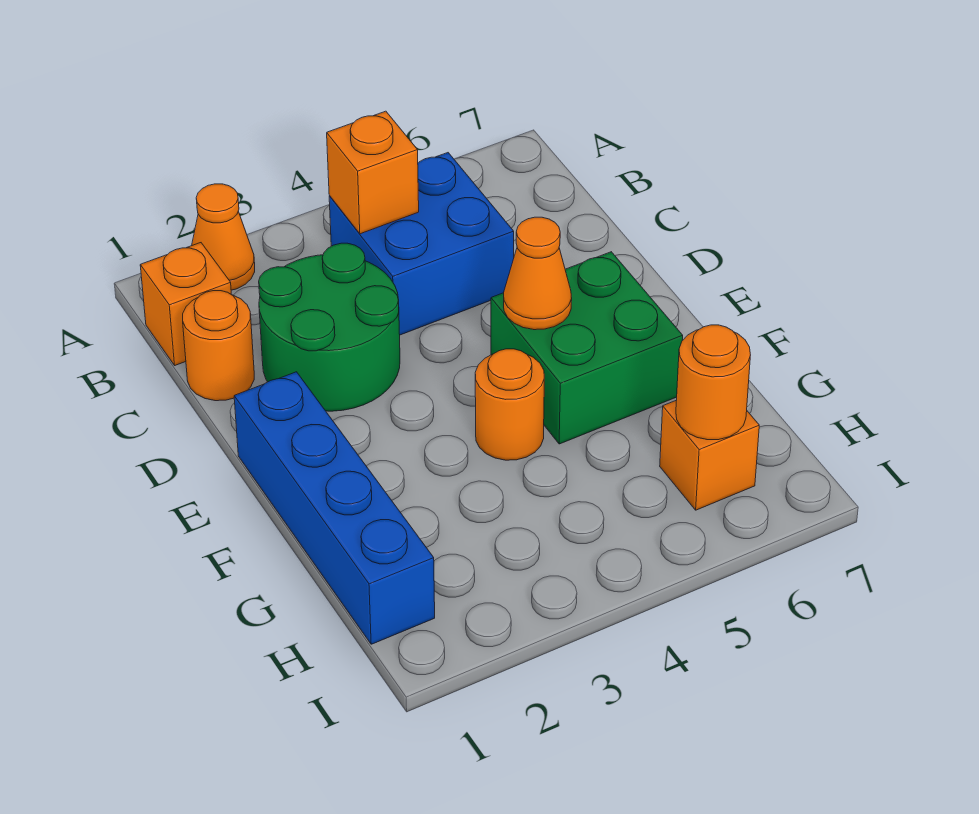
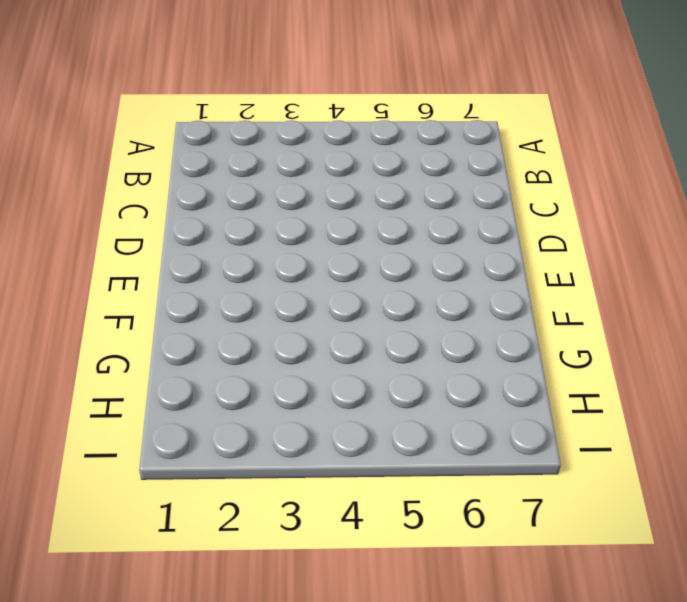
none -> orange 1x1 cone [192,184,255,290]
none -> orange 1x1 brick [140,243,231,365]
none -> blue 2x2 brick [329,153,514,335]

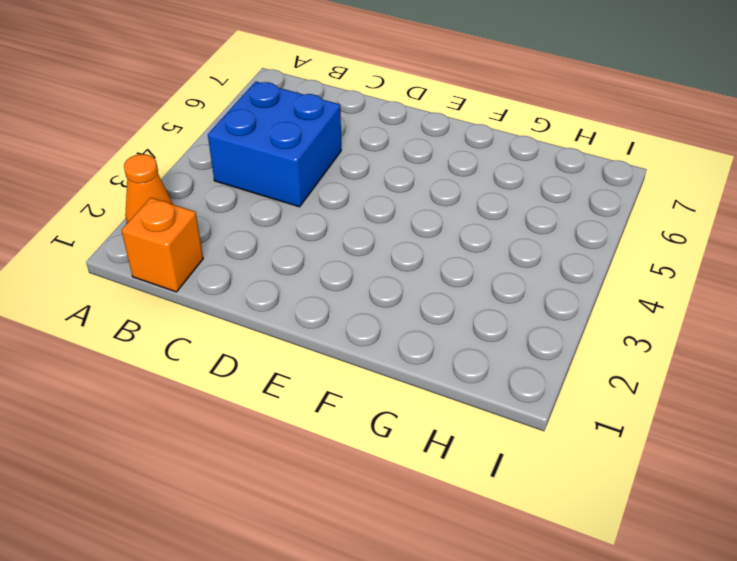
none -> orange 1x1 round brick [183,291,254,401]
none -> green 2x2 round brick [259,243,400,411]
none -> blue 1x4 brick [234,372,435,644]

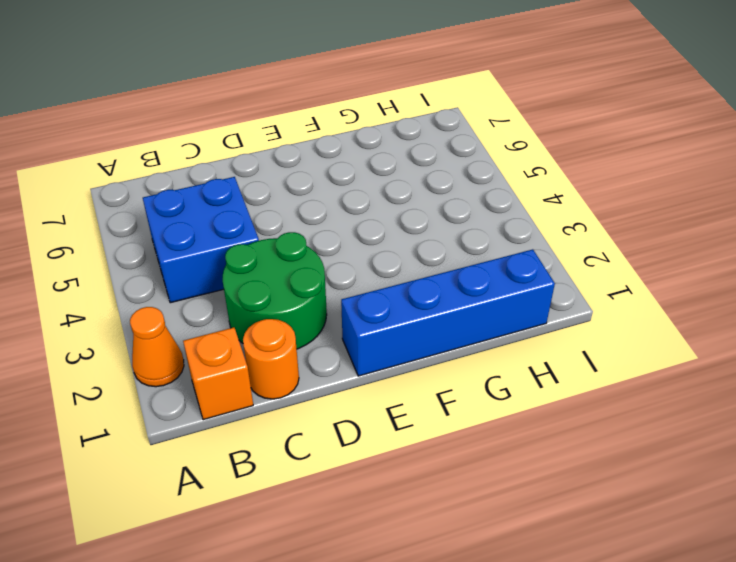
none -> green 2x2 brick [491,252,683,444]
none -> orange 1x1 round brick [475,349,544,460]
none -> orange 1x1 brick [660,401,759,510]

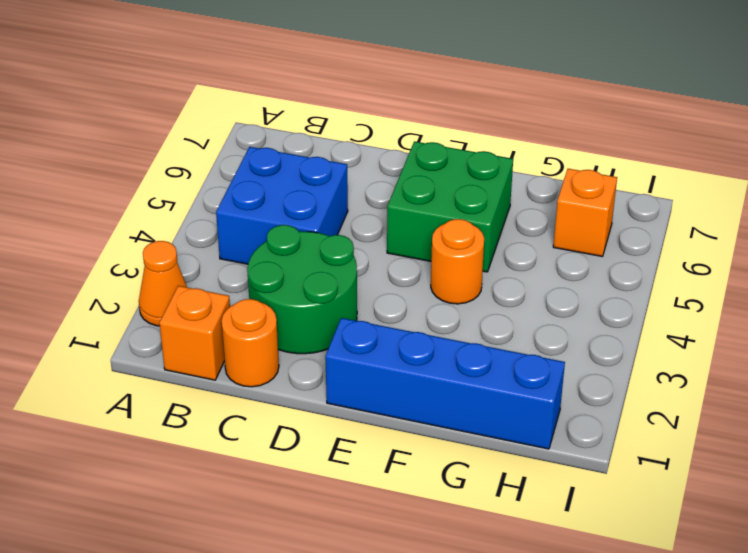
none -> orange 1x1 brick [327,111,419,234]
none -> orange 1x1 cone [504,217,572,330]
none -> orange 1x1 round brick [676,325,750,440]

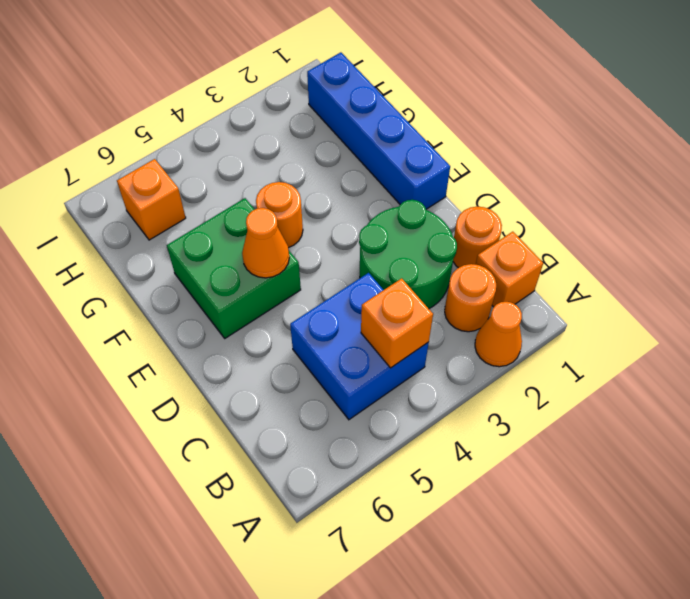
orange 1x1 round brick [445,264,496,332] -> orange 1x1 round brick moved to [676,325,750,440]

